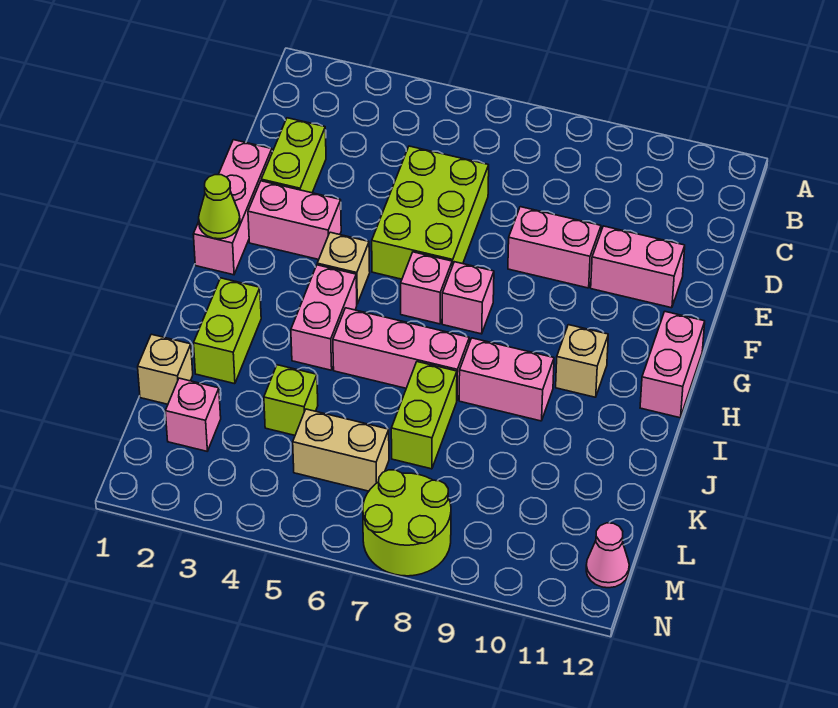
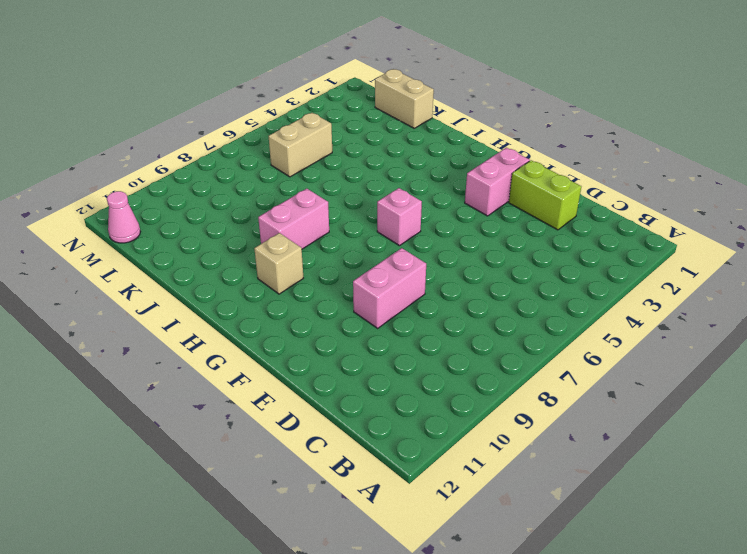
tan 1x2 brick [375,69,434,128] -> tan 1x1 brick [138,334,193,404]
none -> lime 2x3 brick [372,146,489,279]
none -> pink 1x3 brick [193,140,272,275]
none -> pink 1x2 brick [591,226,685,308]

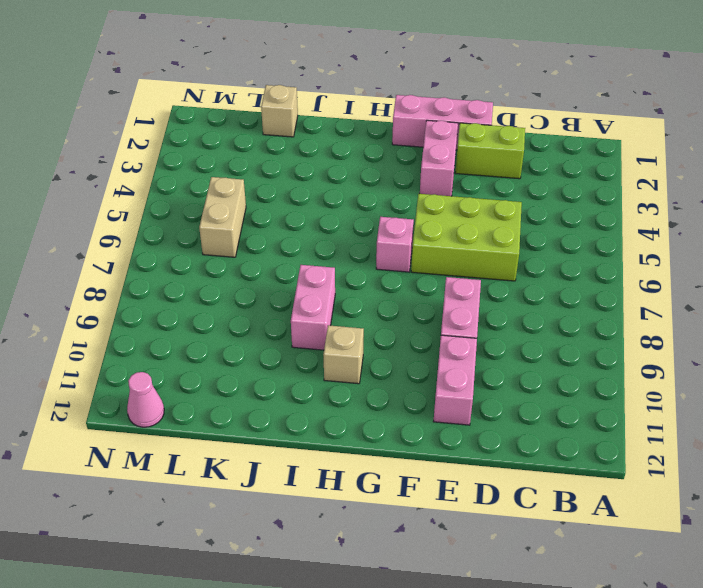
none -> tan 1x1 brick [317,232,370,304]
none -> pink 1x1 brick [442,262,494,334]
none -> pink 1x2 brick [640,312,705,418]

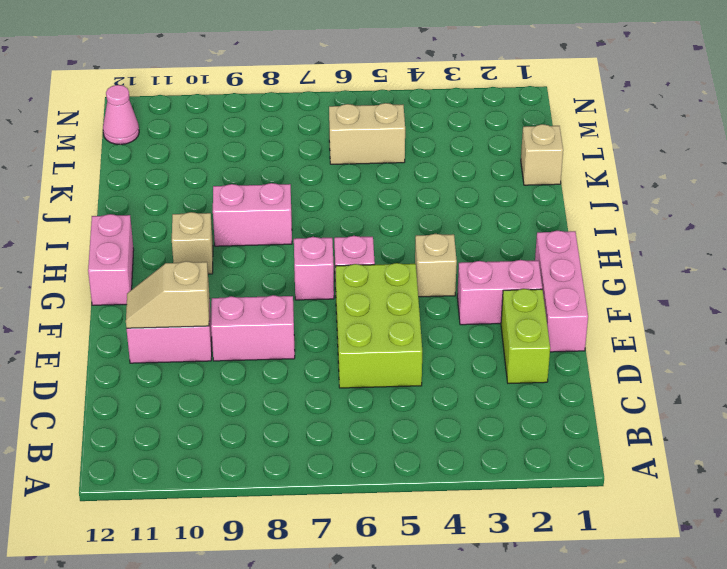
tan 1x2 slope [126,261,210,328] -> none
none -> pink 1x2 brick [291,265,357,370]
none -> lime 1x2 brick [194,278,261,384]
none -> pink 1x3 brick [333,308,469,400]

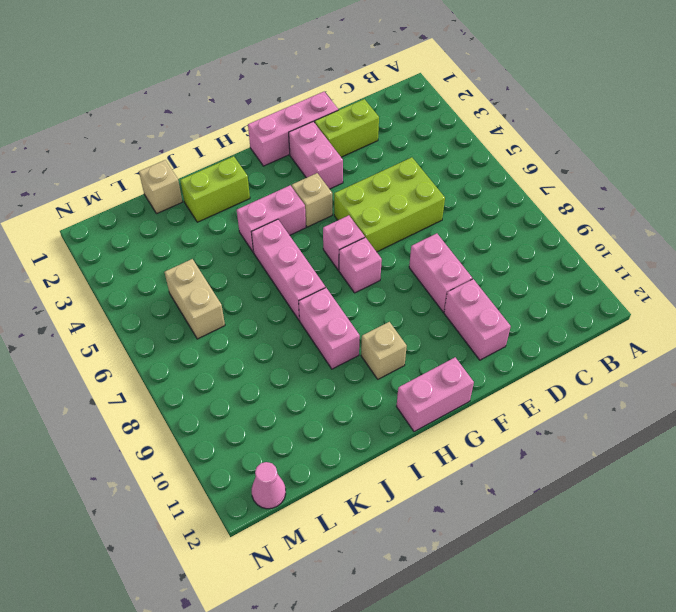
none -> lime 1x2 brick [391,362,457,469]
none -> lime 1x1 brick [264,365,318,435]
none -> pink 1x1 brick [165,378,221,451]

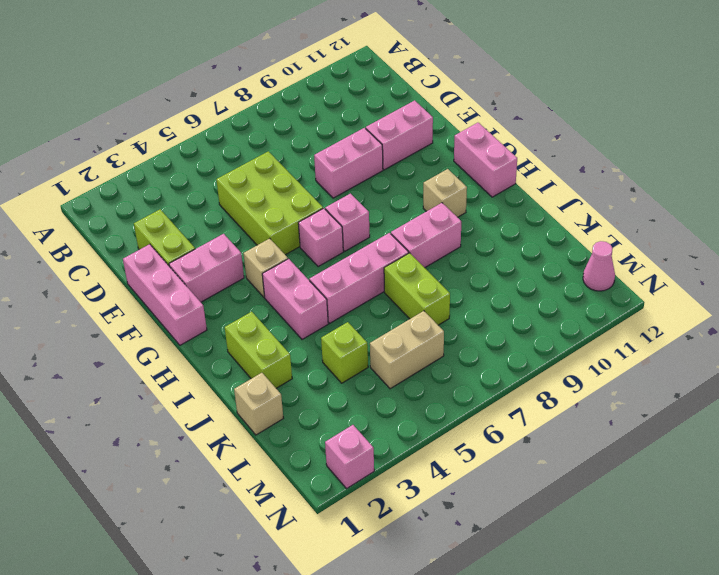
pink 1x1 brick [325,425,374,488] -> pink 1x1 brick moved to [165,378,221,451]
none -> lime 2x2 round brick [363,470,451,576]
none -> lime 1x1 cone [199,175,240,239]

